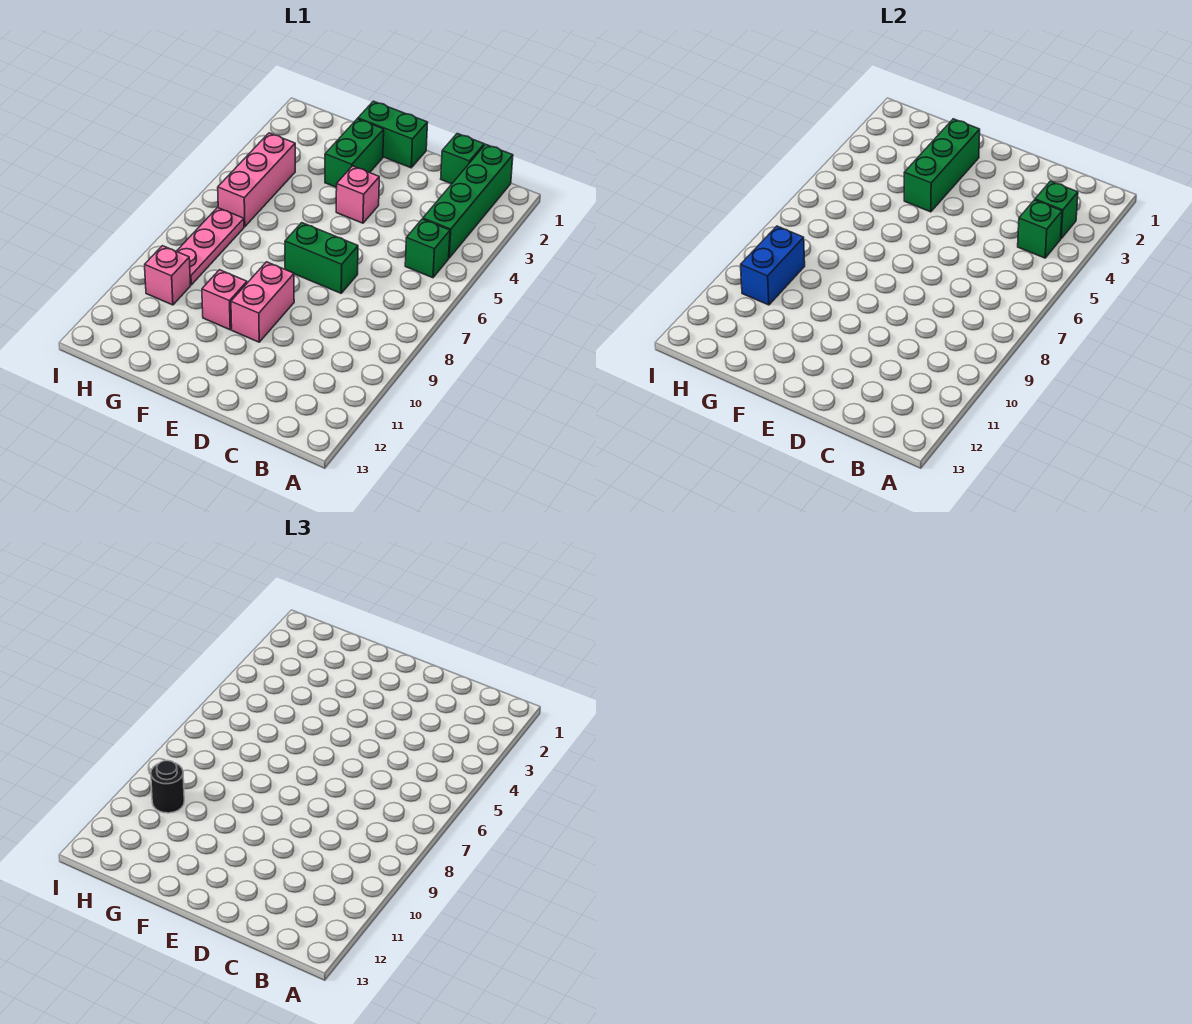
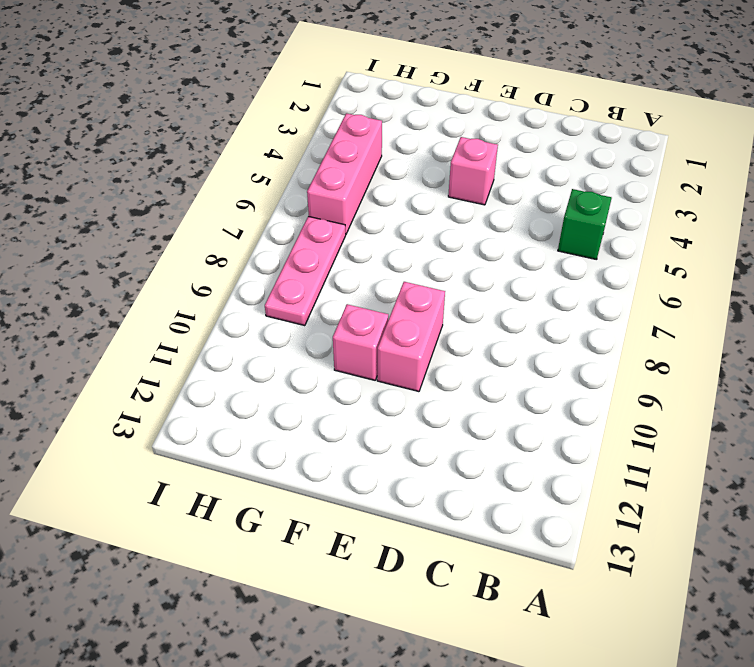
none -> green 1x4 brick [423,144,513,258]
none -> green 1x1 brick [441,134,484,184]
none -> green 1x2 brick [285,223,358,293]

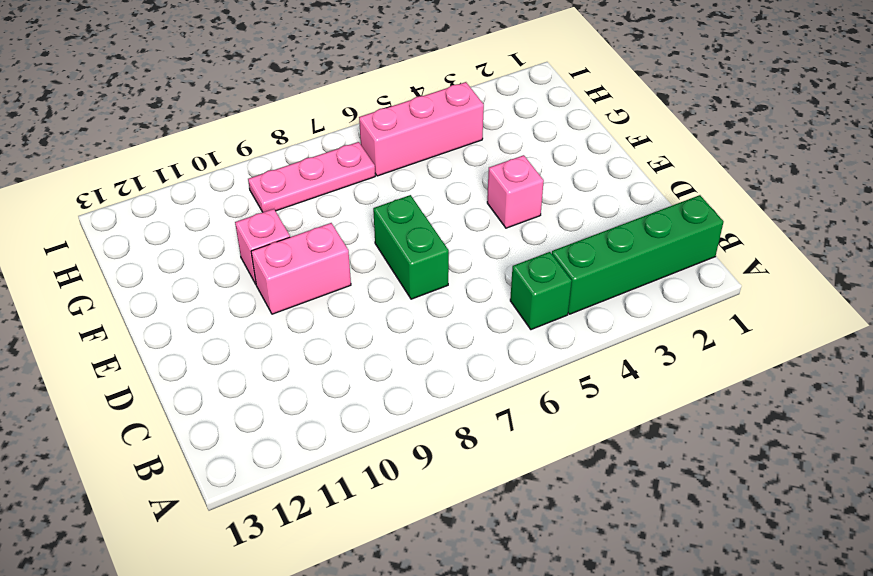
none -> green 1x1 brick [441,134,484,184]
none -> green 1x2 brick [358,101,428,168]
none -> green 1x2 brick [325,119,384,187]

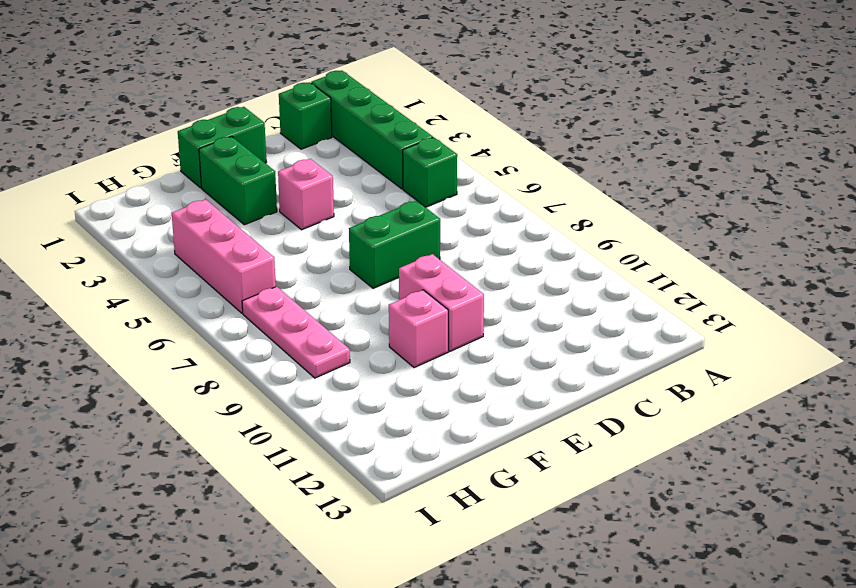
none -> pink 1x1 brick [145,246,191,305]
none -> green 1x1 brick [1035,181,1078,239]
none -> green 1x1 brick [1018,200,1062,258]

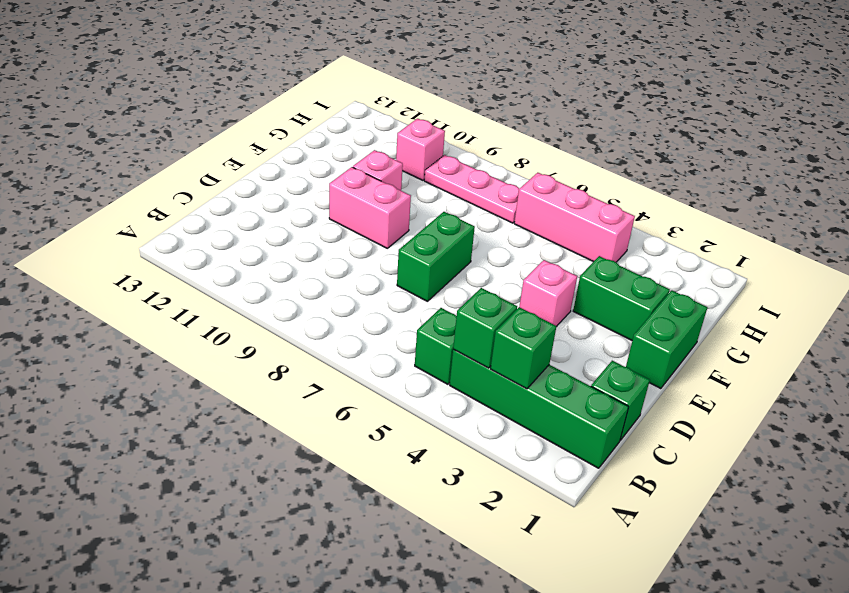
none -> green 1x3 brick [904,119,980,212]
none -> blue 1x2 brick [741,226,805,305]
none -> black 1x1 round brick [151,760,184,813]

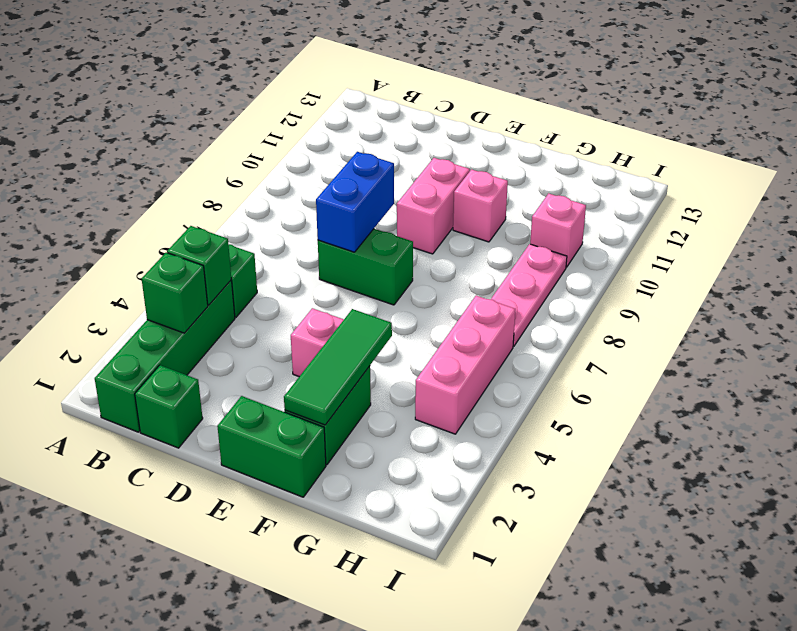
blue 1x2 brick [316,152,394,252] -> blue 1x2 brick moved to [741,226,805,305]
green 1x3 tile [284,309,392,425] -> green 1x3 brick [904,119,980,212]
none -> black 1x1 round brick [151,760,184,813]

